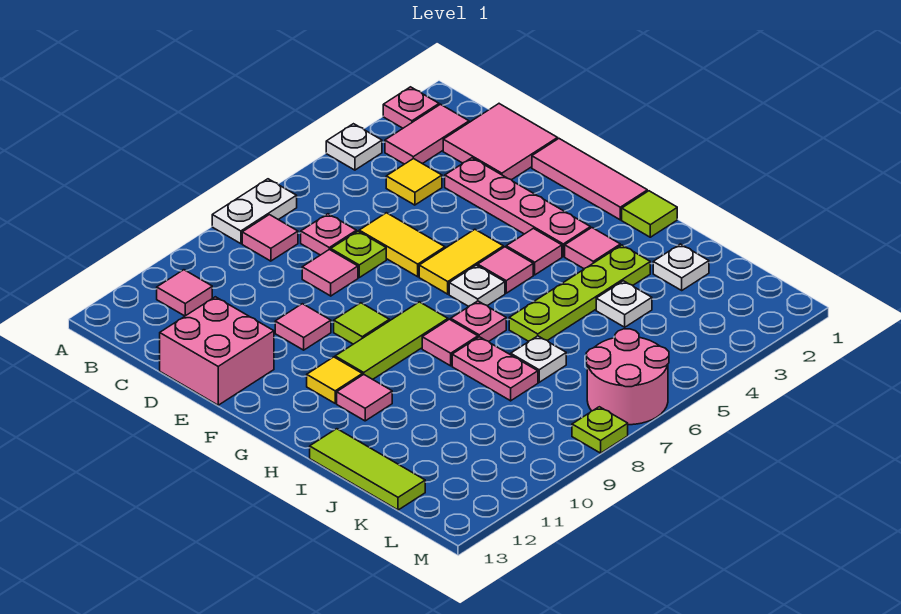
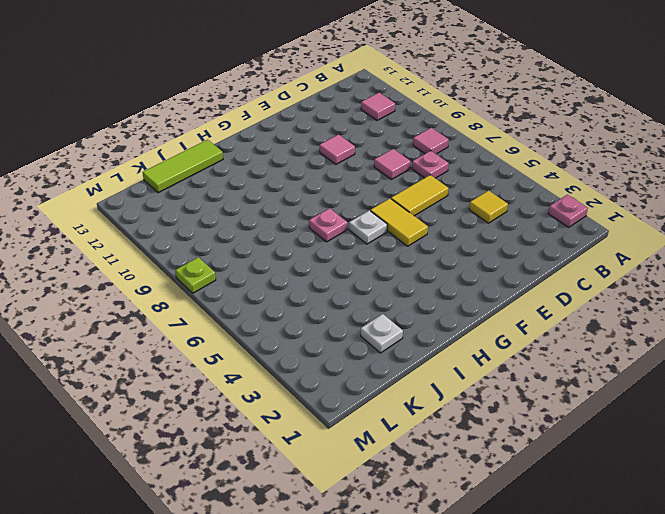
none -> white 1x1 plate [326,124,382,170]
none -> white 1x2 plate [212,179,297,244]
none -> pink 1x2 tile [385,104,469,164]
none -> pink 2x2 tile [443,104,558,180]

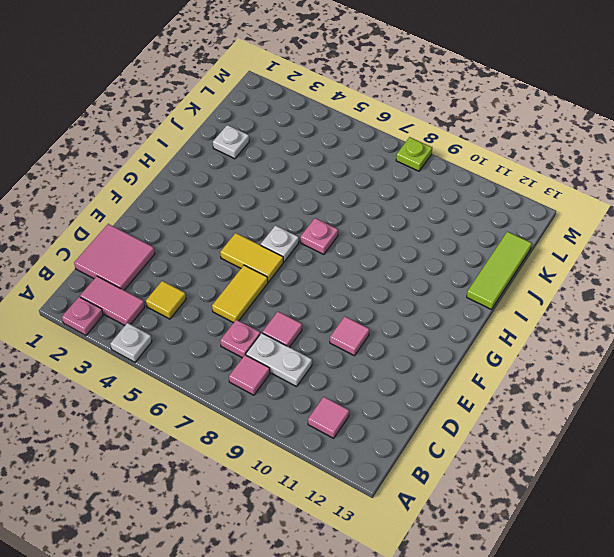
white 1x2 plate [246,333,312,387] -> white 1x2 plate moved to [212,179,297,244]
none -> pink 1x4 plate [445,158,590,256]
none -> lime 1x1 plate [331,231,386,277]
none -> pink 2x2 brick [160,297,274,405]
none -> pink 1x3 tile [532,139,647,220]

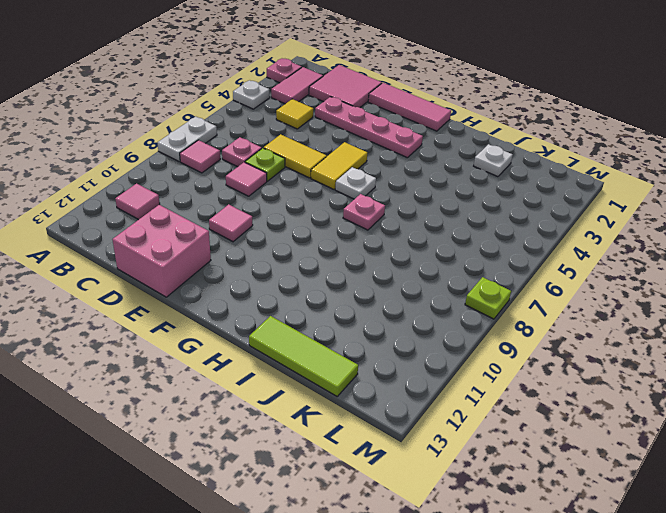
none -> lime 1x1 tile [334,303,389,344]
none -> pink 1x1 tile [506,228,562,275]
none -> pink 1x1 tile [478,247,533,293]
none -> lime 1x3 tile [335,302,448,379]

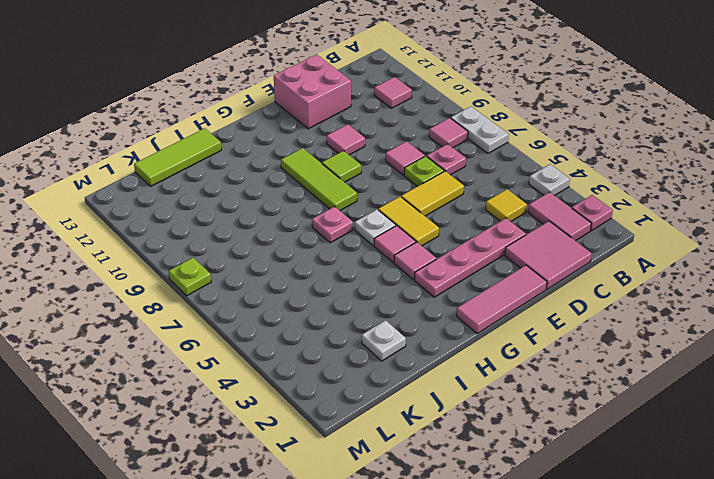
none -> yellow 1x1 tile [307,357,362,403]
none -> lime 1x1 tile [622,191,677,237]
none -> pink 1x1 tile [565,228,620,269]
none -> pink 1x1 tile [422,319,478,366]

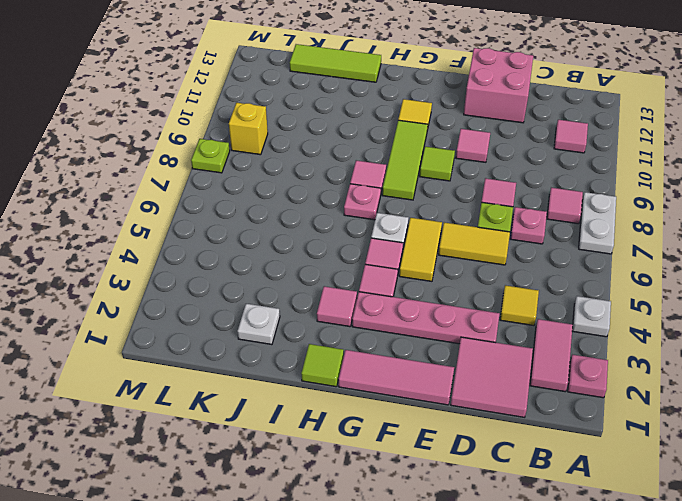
yellow 1x1 brick [229,103,268,155] -> none
none -> pink 1x1 tile [337,375,392,421]
none -> lime 1x4 plate [509,245,650,341]
none -> pink 1x2 plate [452,337,538,401]
none -> white 1x1 plate [596,281,652,327]

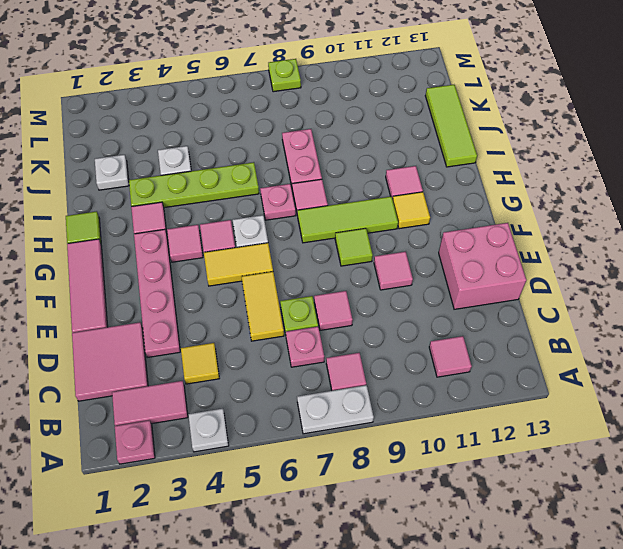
none -> white 1x1 plate [511,336,566,382]
none -> pink 2x2 round brick [586,329,669,425]

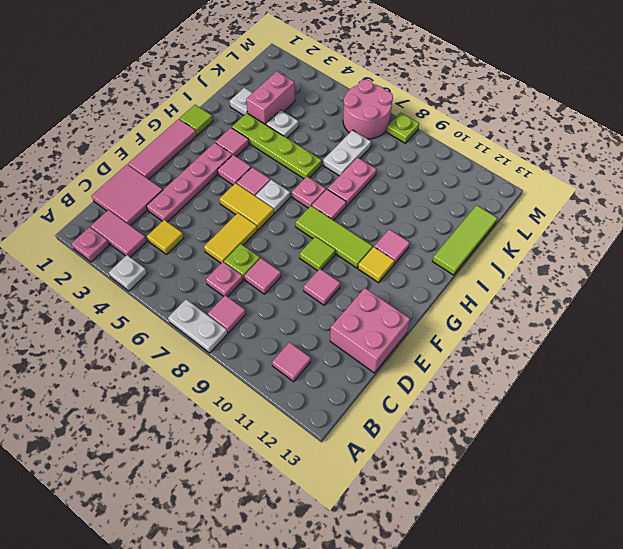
pink 1x2 brick [246,71,295,125] -> none
white 1x2 plate [323,130,371,176] -> white 1x1 plate [511,336,566,382]

